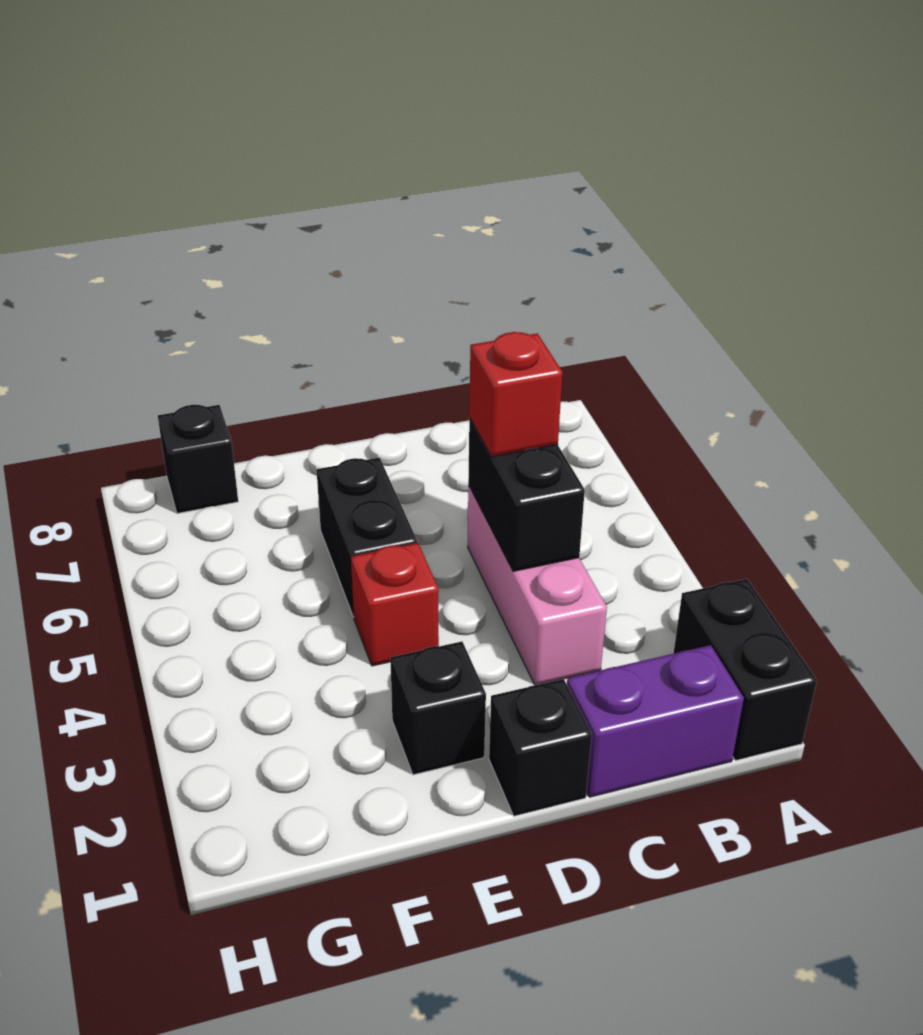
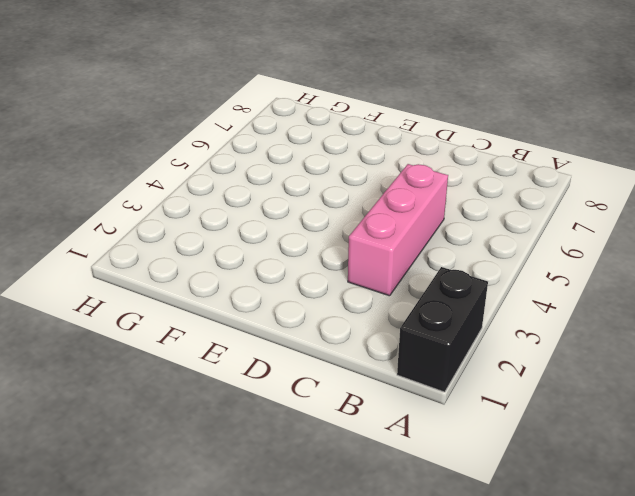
none -> purple 1x2 brick [567,645,744,797]
none -> black 1x1 brick [489,679,592,816]

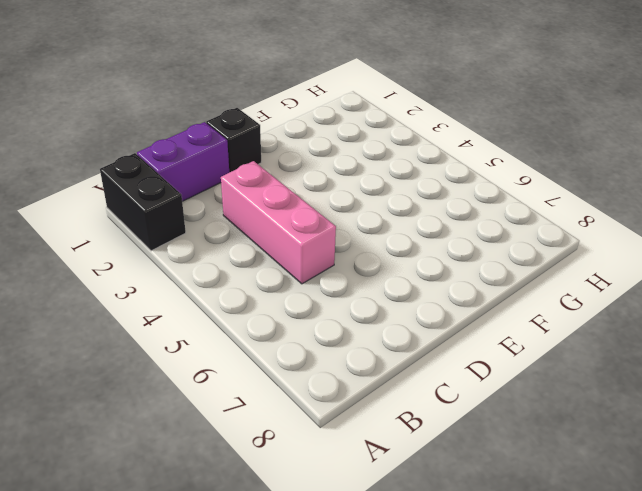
none -> black 1x1 brick [390,642,486,775]
none -> red 1x1 brick [351,543,439,666]

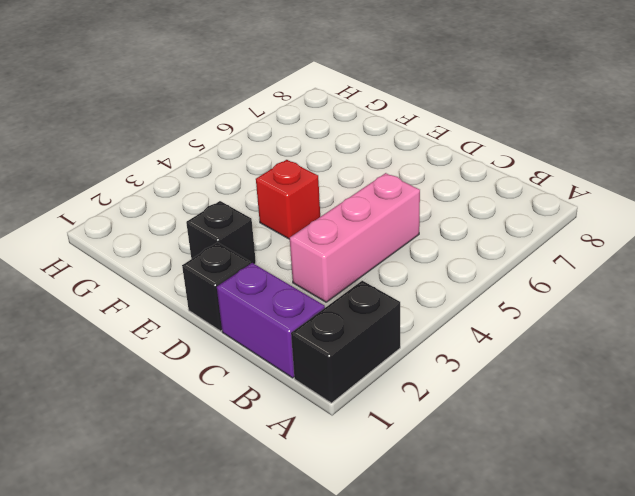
none -> black 1x2 brick [317,458,417,617]
none -> black 1x1 brick [158,405,238,514]

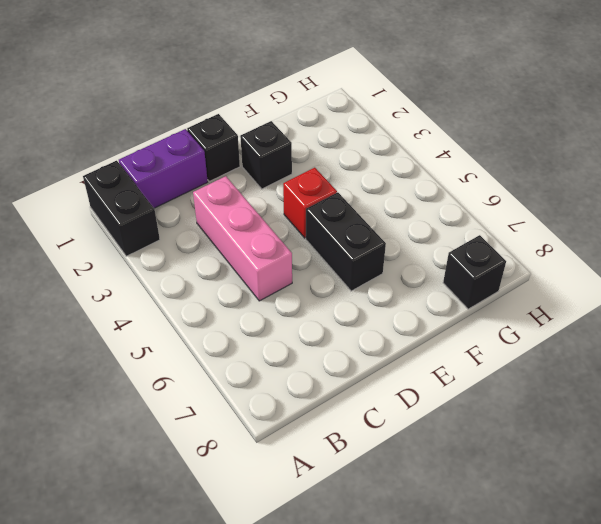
none -> black 1x2 brick [468,418,585,571]
none -> red 1x1 brick [469,332,562,457]

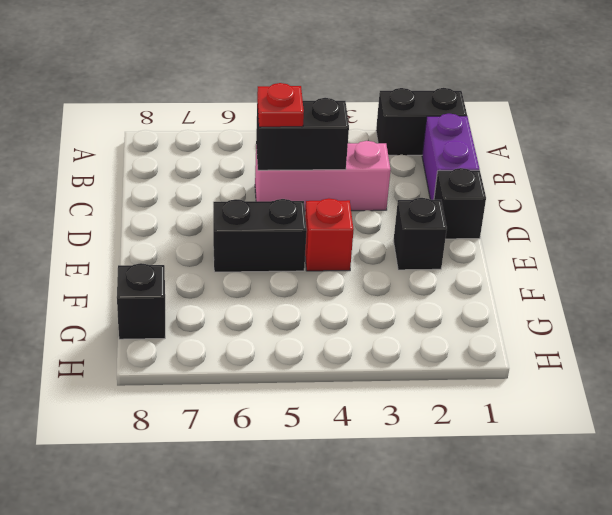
red 1x1 plate [257,83,304,127] -> red 1x1 brick [469,332,562,457]

